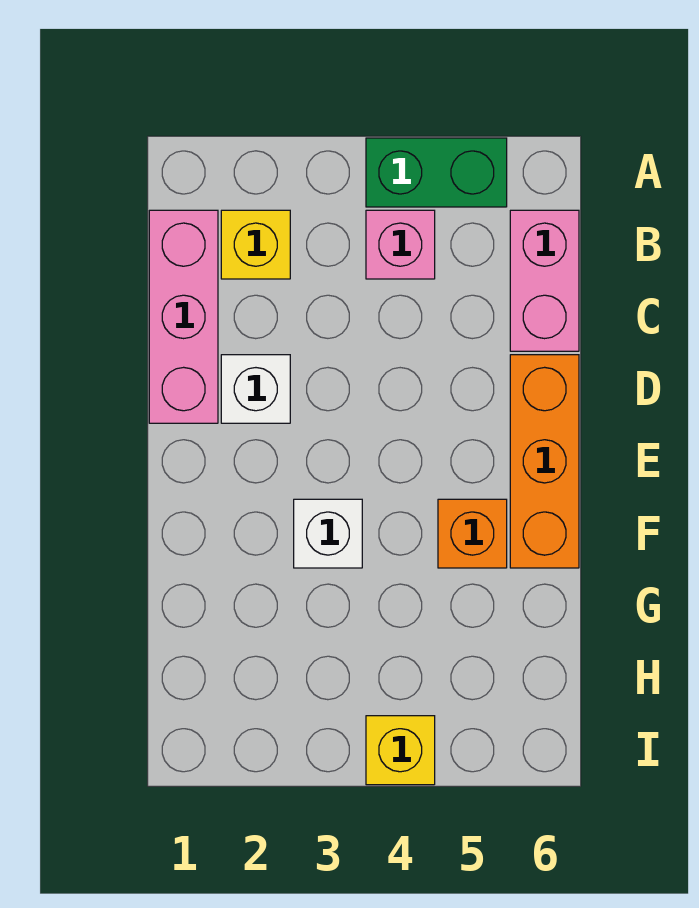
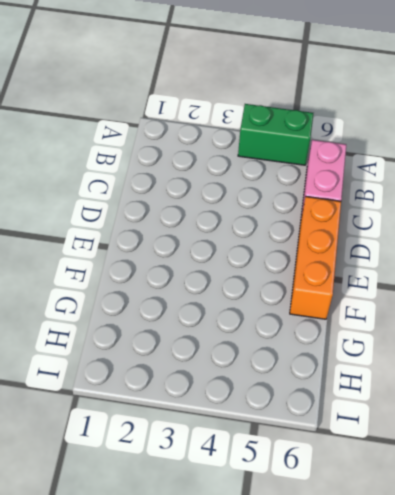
none -> pink 1x3 brick [149,210,218,423]
none -> yellow 1x1 brick [221,210,290,279]

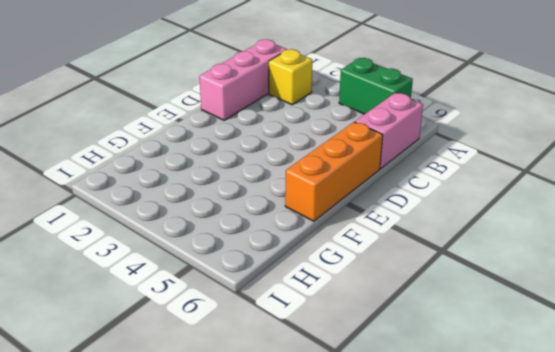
none -> pink 1x1 brick [366,210,435,279]
none -> white 1x1 brick [221,355,290,423]

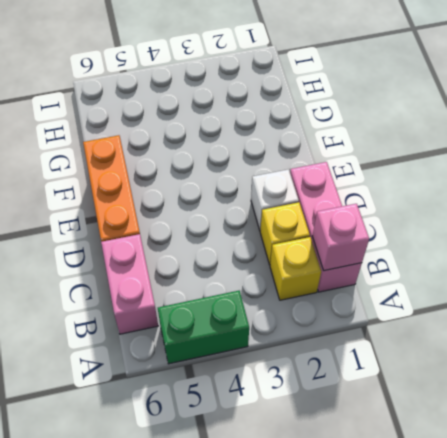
pink 1x1 brick [312,204,369,271] -> pink 1x1 brick moved to [366,210,435,279]
yellow 1x1 brick [260,202,310,265] -> yellow 1x1 brick moved to [366,716,435,785]
none -> white 1x1 brick [294,499,362,568]
none -> orange 1x1 brick [438,499,507,568]

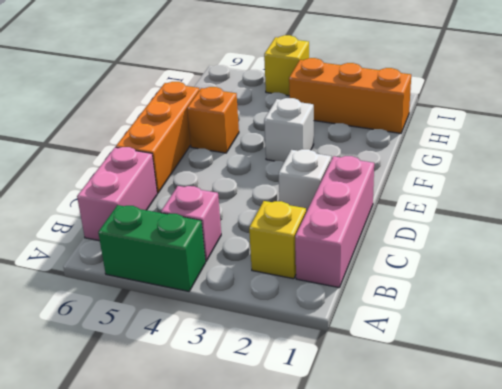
orange 1x3 brick [289,58,411,133] -> none

